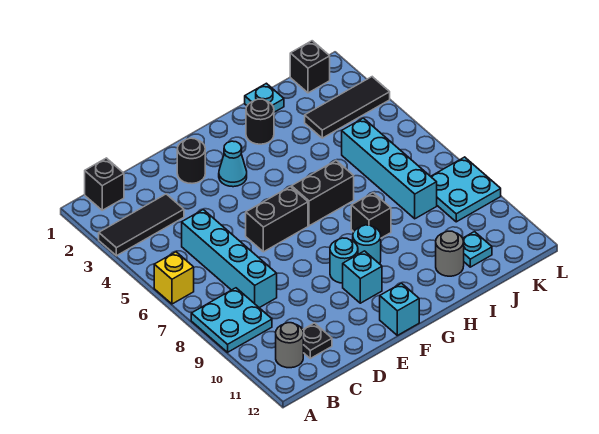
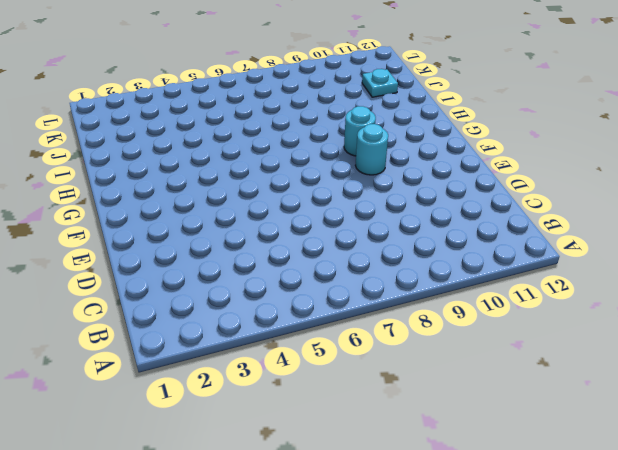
none -> black 1x3 tile [99,194,184,256]
none -> yellow 1x1 brick [154,252,194,304]
none -> cyan 2x2 plate [191,288,272,352]

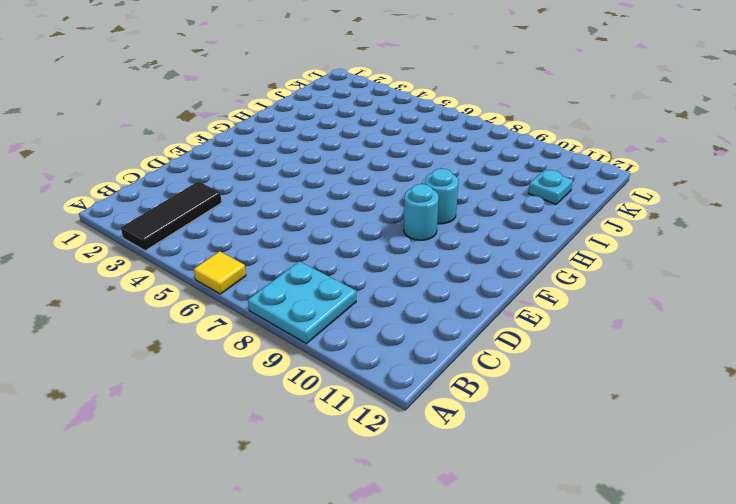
yellow 1x1 tile [194,251,246,294] -> yellow 1x1 brick [154,252,194,304]
none -> black 1x1 brick [85,158,124,210]
none -> grey 1x1 round brick [276,323,303,368]
none -> cyan 1x4 brick [182,210,277,308]

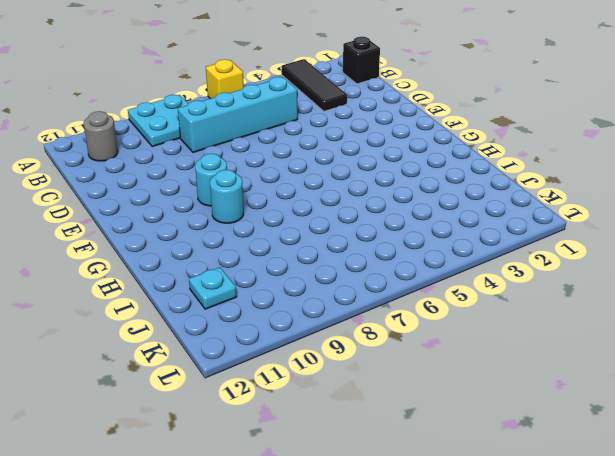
none -> black 1x1 plate [303,323,332,358]
none -> black 1x1 round brick [177,138,205,183]
none -> black 1x2 brick [246,187,308,252]

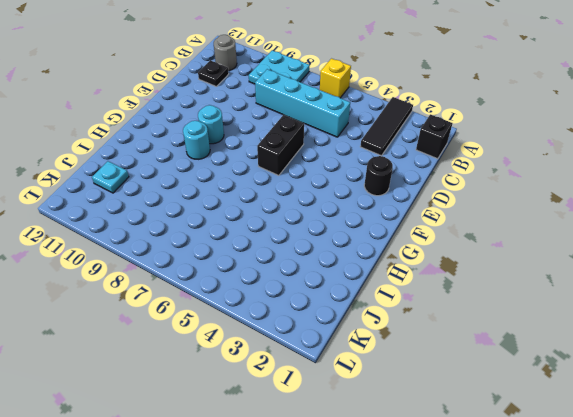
none -> cyan 1x1 cone [219,141,247,187]
none -> cyan 1x1 brick [343,251,382,303]
none -> cyan 1x1 brick [380,283,419,335]

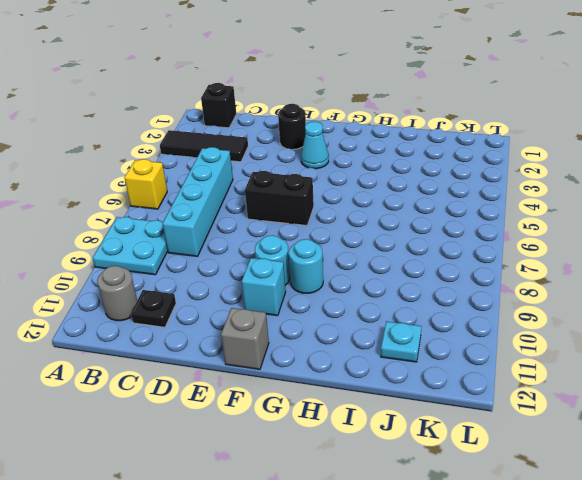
grey 1x1 brick [221,308,269,369] -> cyan 1x1 brick [380,283,419,335]
none -> black 1x2 brick [292,161,354,226]
none -> black 1x1 round brick [246,99,274,144]
none -> black 1x1 brick [351,193,391,238]

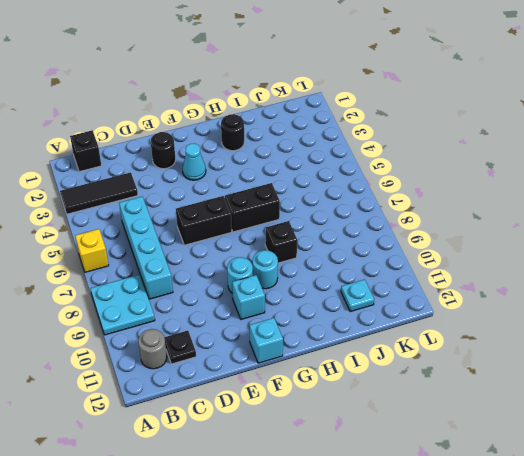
none -> cyan 1x1 plate [245,83,284,112]
none -> grey 1x1 round brick [436,231,464,276]
none -> black 1x3 tile [305,77,390,138]

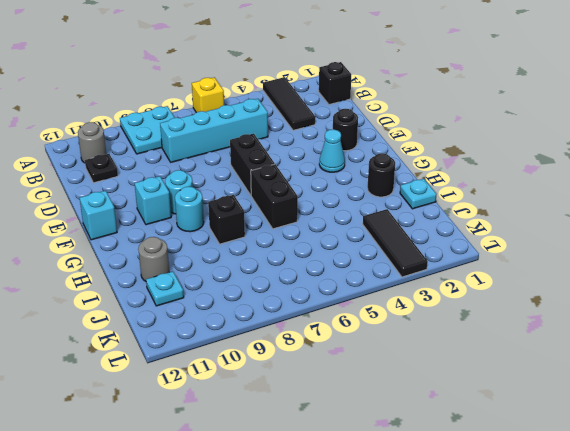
none -> cyan 1x4 brick [342,118,437,219]
none -> black 1x1 brick [290,41,330,93]
none -> cyan 2x2 plate [431,157,501,222]

